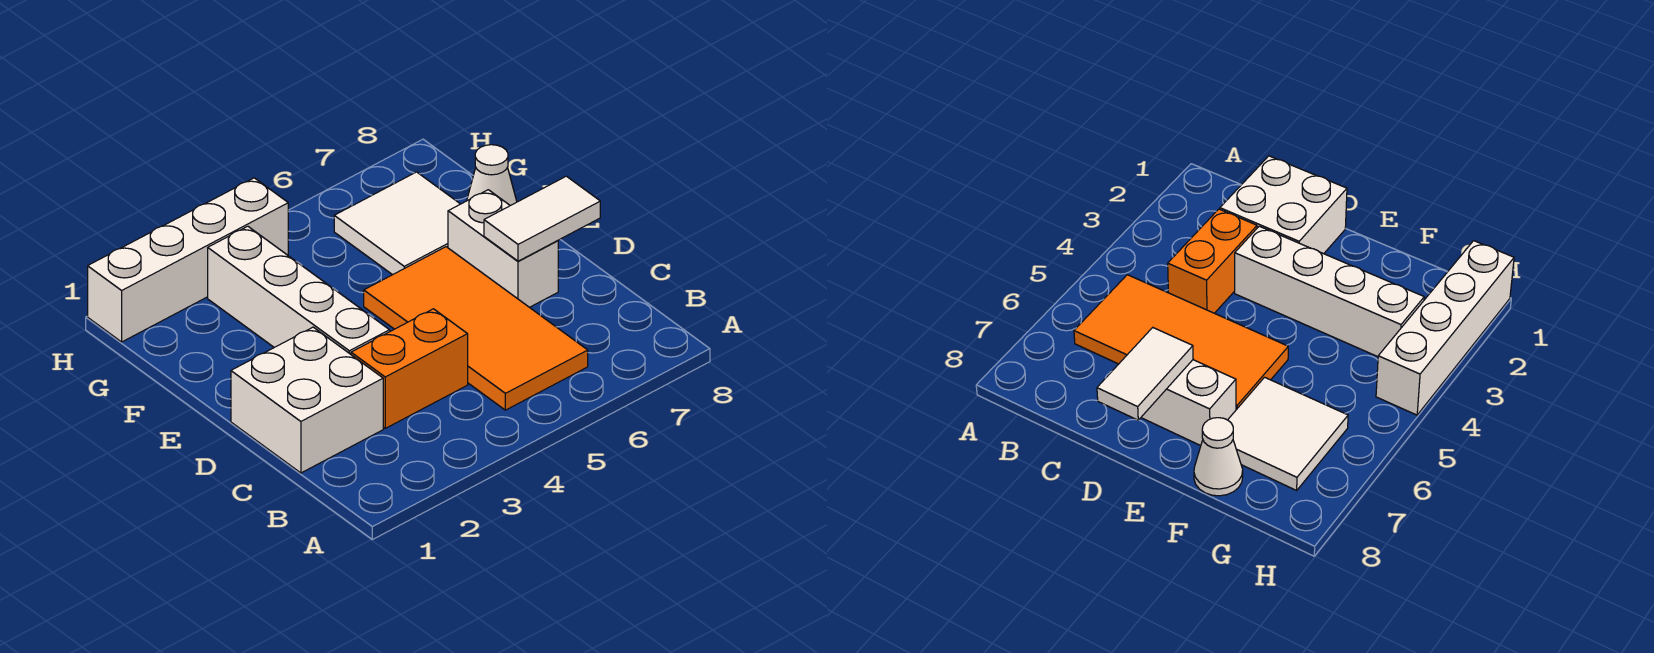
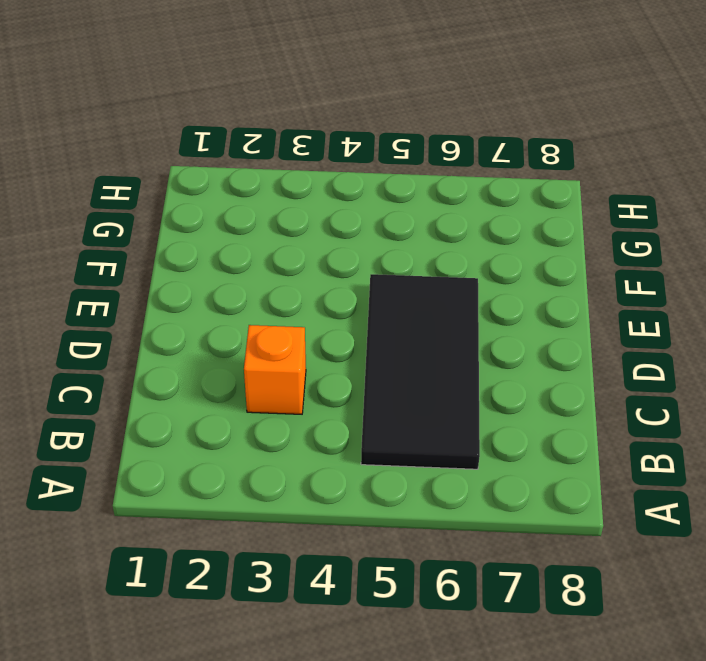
black 2x4 tile [361,274,480,469] -> orange 2x4 tile [364,247,588,410]
orange 1x1 brick [244,325,306,414] -> orange 1x2 brick [351,309,468,428]
none -> white 2x2 brick [231,327,383,473]
none -> white 1x4 brick [208,226,390,354]

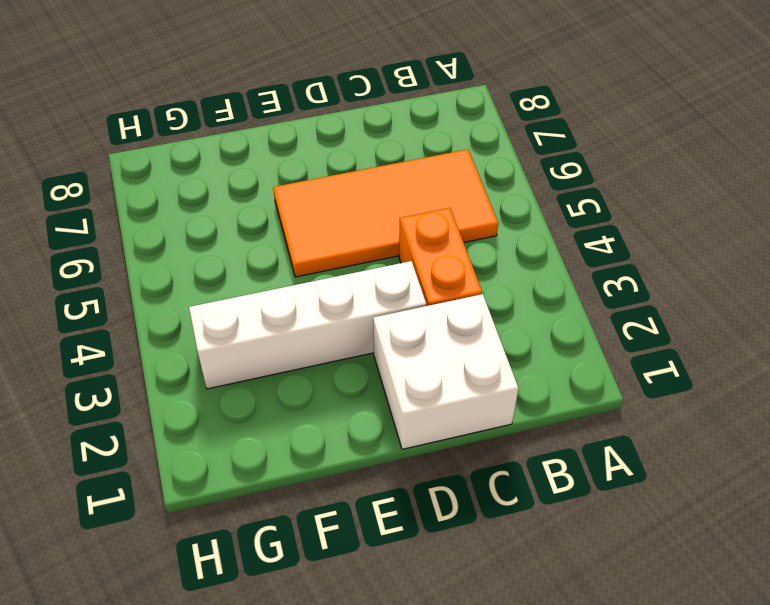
none -> white 1x2 brick [448,190,558,307]
none -> white 2x2 tile [334,172,460,275]

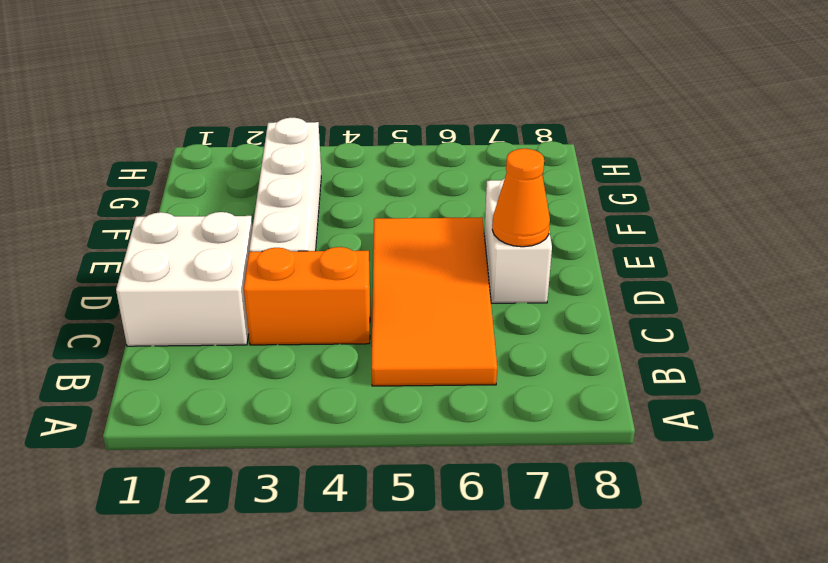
orange 1x1 cone [492,149,550,247] -> white 1x2 tile [484,176,600,261]
none -> white 2x2 tile [334,172,460,275]
none -> white 1x1 cone [467,145,517,206]

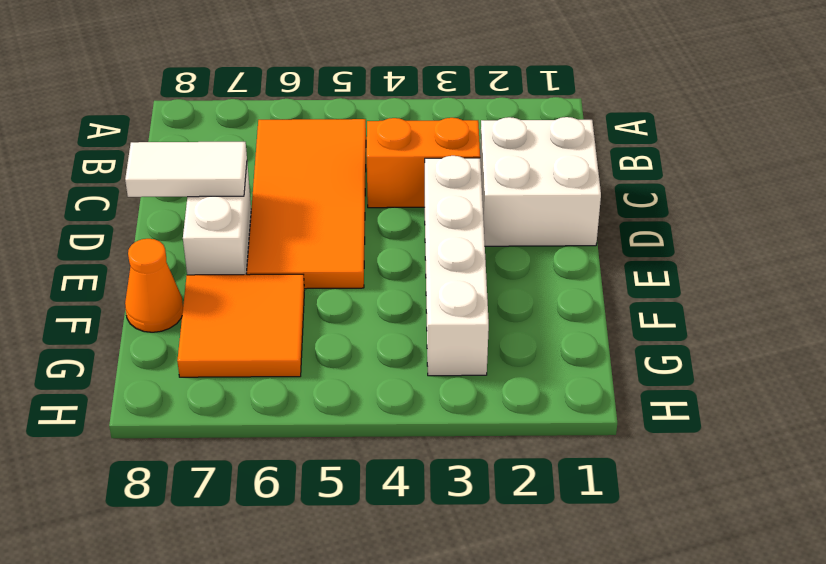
orange 2x2 tile [177,274,304,377] -> white 2x2 tile [334,172,460,275]
orange 1x1 cone [125,239,183,332] -> white 1x1 cone [467,145,517,206]
none -> white 1x4 brick [88,178,288,342]

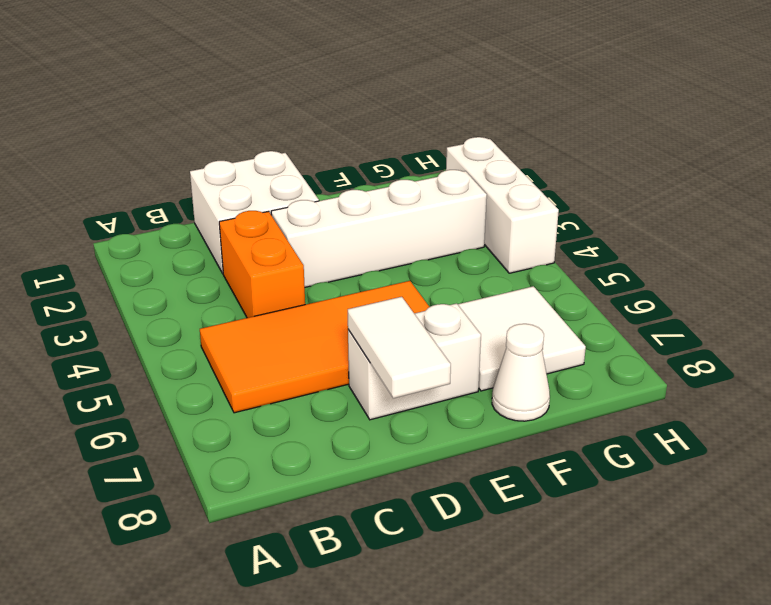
white 1x3 brick [446,137,559,273] -> white 1x4 brick [88,178,288,342]

